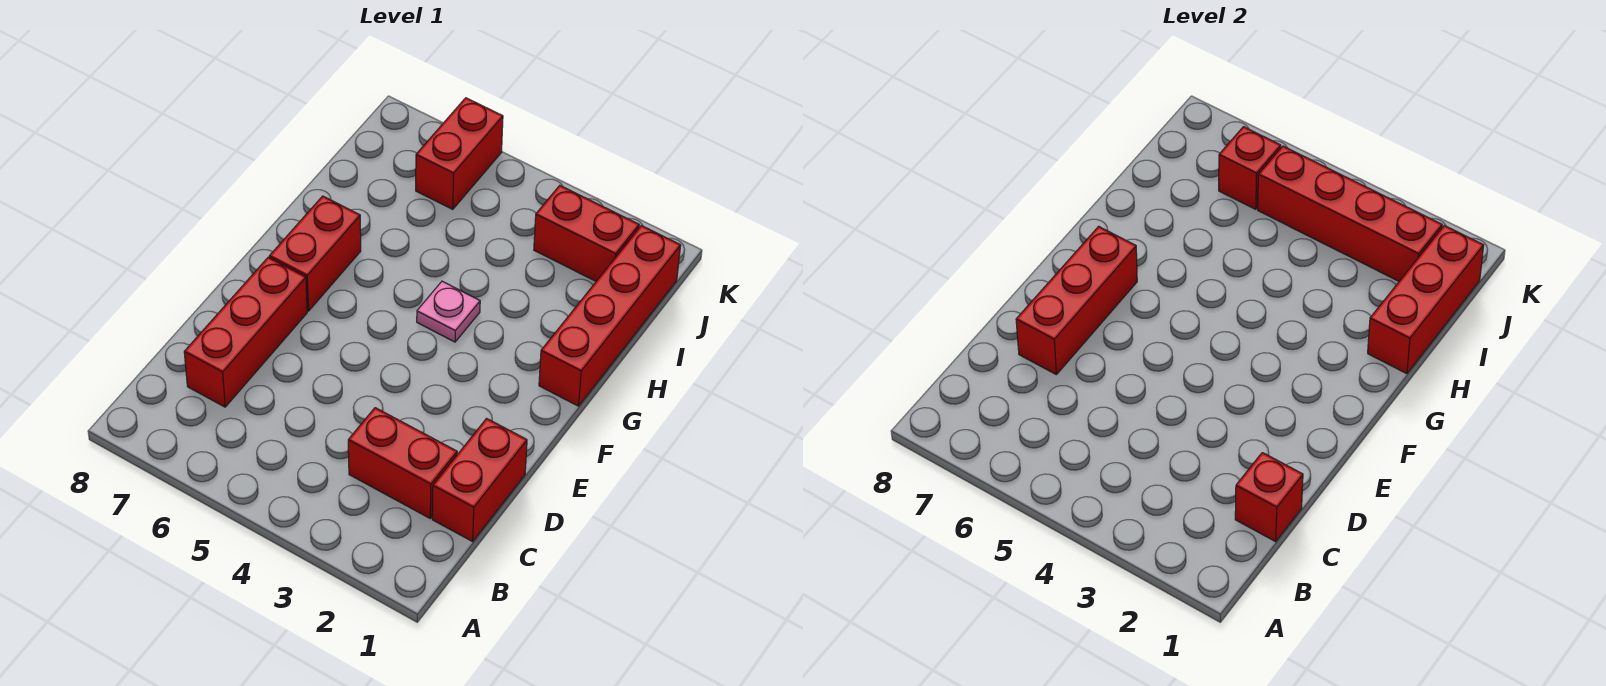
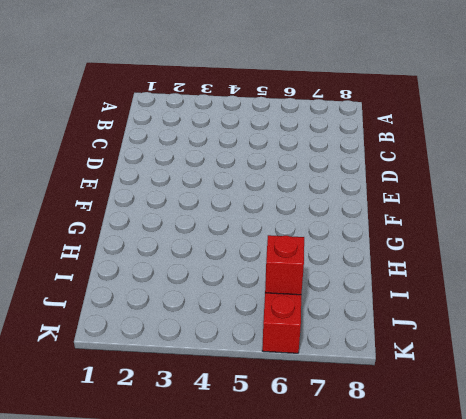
none -> red 1x2 brick [432,419,527,541]
none -> red 1x2 brick [348,408,457,518]
none -> red 1x3 brick [184,257,307,407]

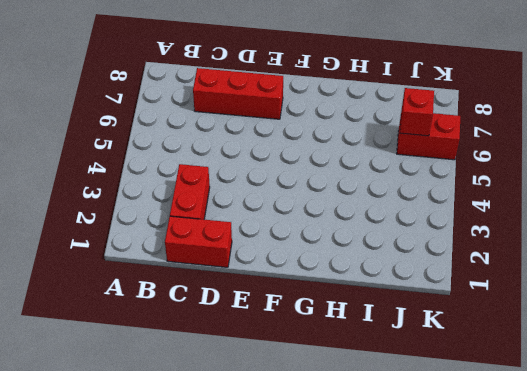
none -> red 1x2 brick [269,196,361,311]
none -> red 1x4 brick [539,226,681,406]
none -> pink 1x1 plate [417,281,480,342]

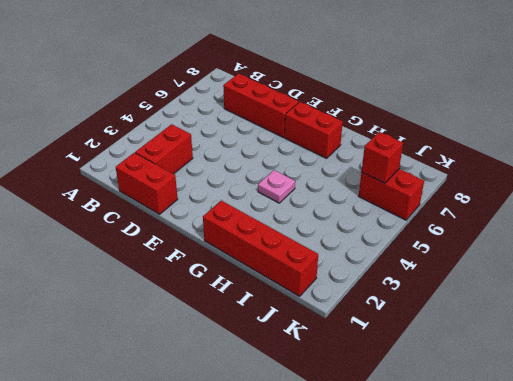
none -> red 1x2 brick [534,186,639,281]
none -> red 1x1 brick [1235,453,1303,541]
none -> red 1x3 brick [1016,226,1137,374]

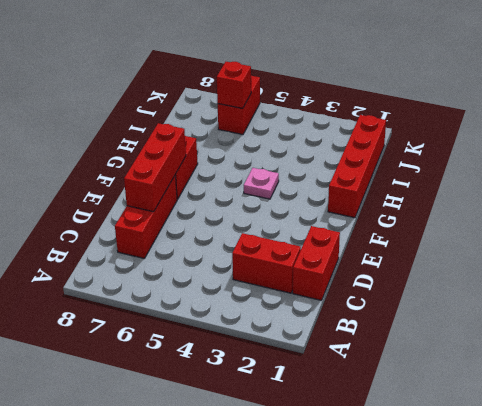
none -> red 1x2 brick [534,186,639,281]
none -> red 1x1 brick [1235,453,1303,541]
none -> red 1x3 brick [1368,226,1484,374]

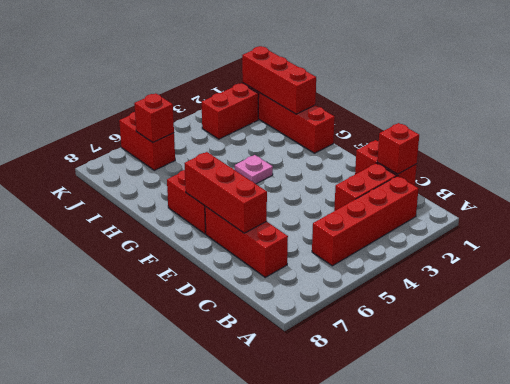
red 1x4 brick [312,176,419,266] -> red 1x4 brick moved to [1258,146,1442,281]

